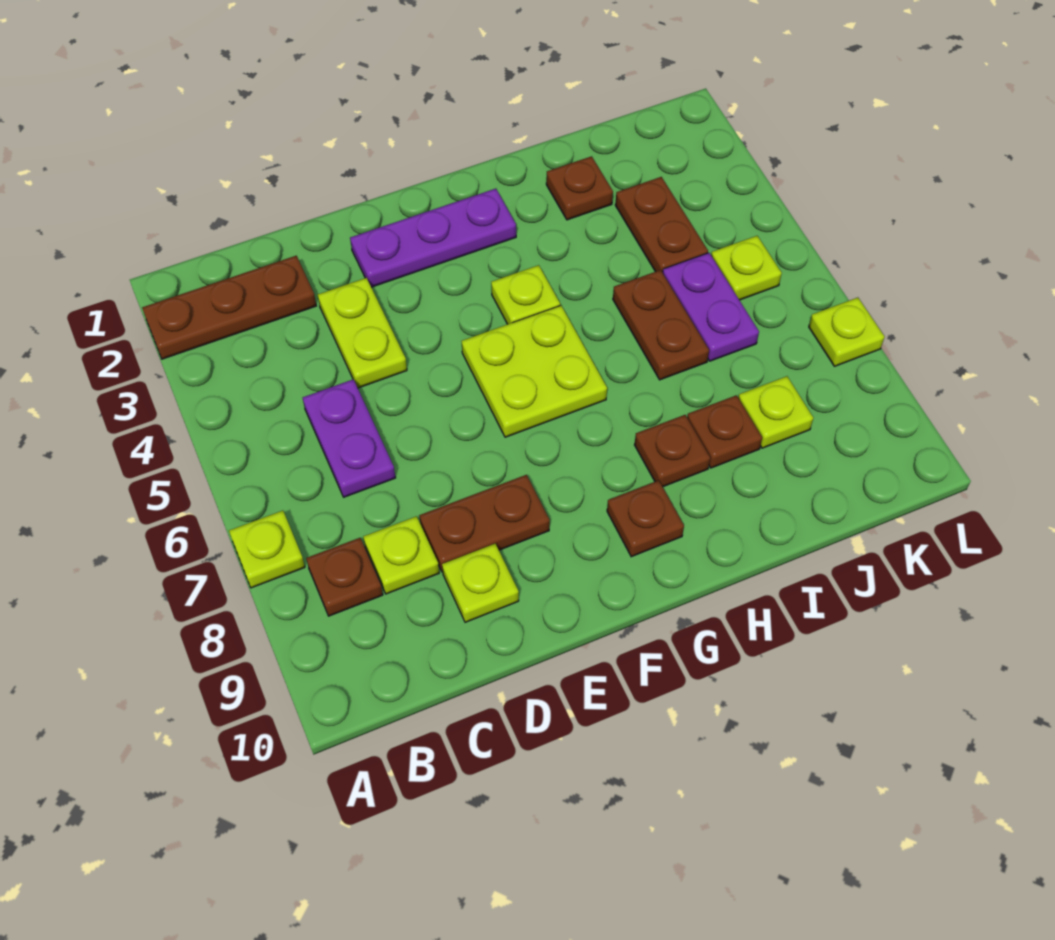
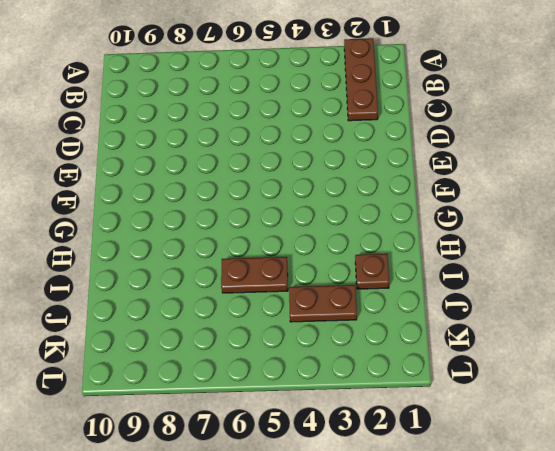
none -> lime 1x1 plate [229,511,305,588]
none -> brown 1x1 plate [306,538,383,616]
none -> purple 1x2 plate [303,379,395,497]

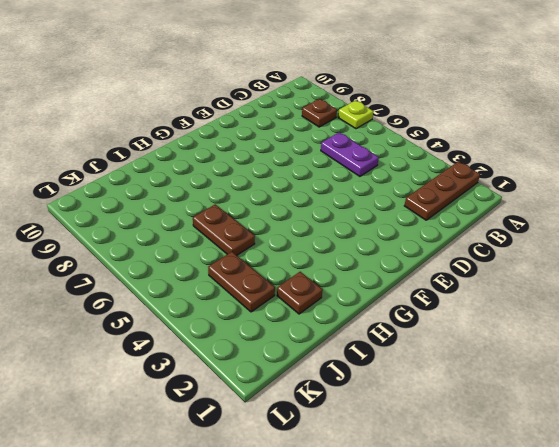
none -> lime 1x1 plate [363,516,439,594]
none -> lime 1x2 plate [318,278,407,388]
none -> brown 1x2 plate [419,475,550,572]

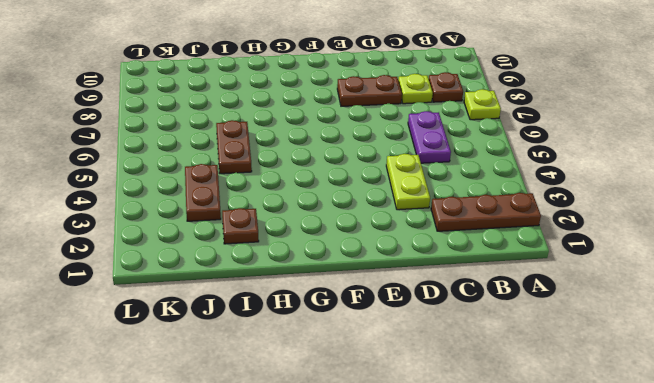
none -> lime 1x1 plate [442,544,519,622]
none -> purple 1x3 plate [350,189,516,287]
none -> lime 2x2 plate [462,306,607,437]

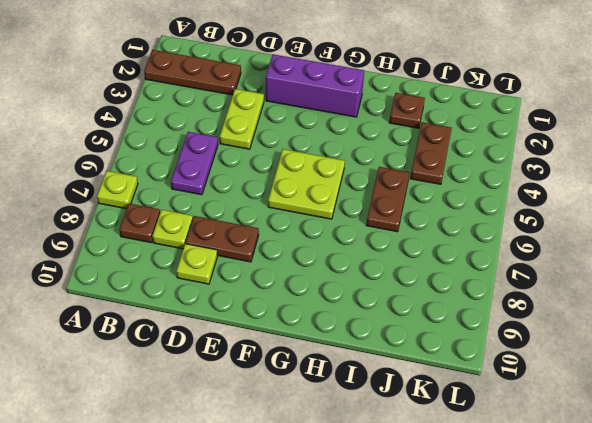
purple 1x3 brick [266,54,364,117] -> purple 1x3 plate [350,189,516,287]
none -> lime 1x1 plate [491,265,560,324]
none -> brown 1x1 plate [607,480,684,557]
none -> brown 1x1 plate [635,415,710,487]

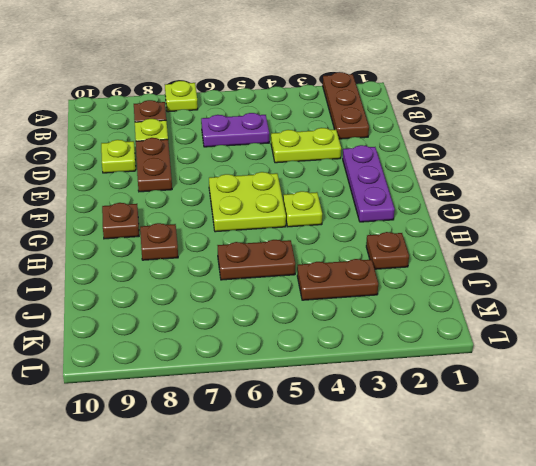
none -> brown 1x1 plate [687,395,762,468]
none -> purple 1x2 plate [663,253,759,361]
none -> lime 1x1 plate [738,376,813,448]

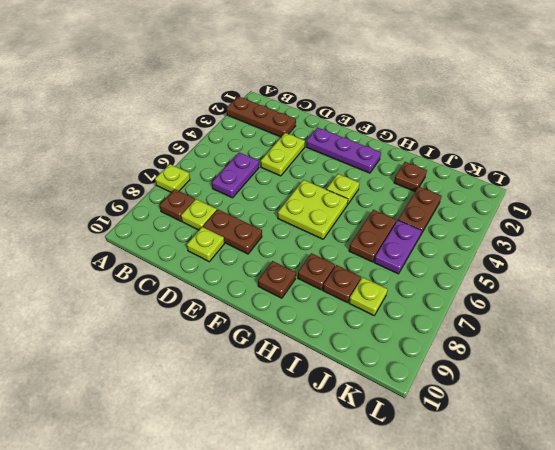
none -> lime 1x1 plate [711,236,782,300]
none -> lime 1x1 plate [809,298,884,366]

